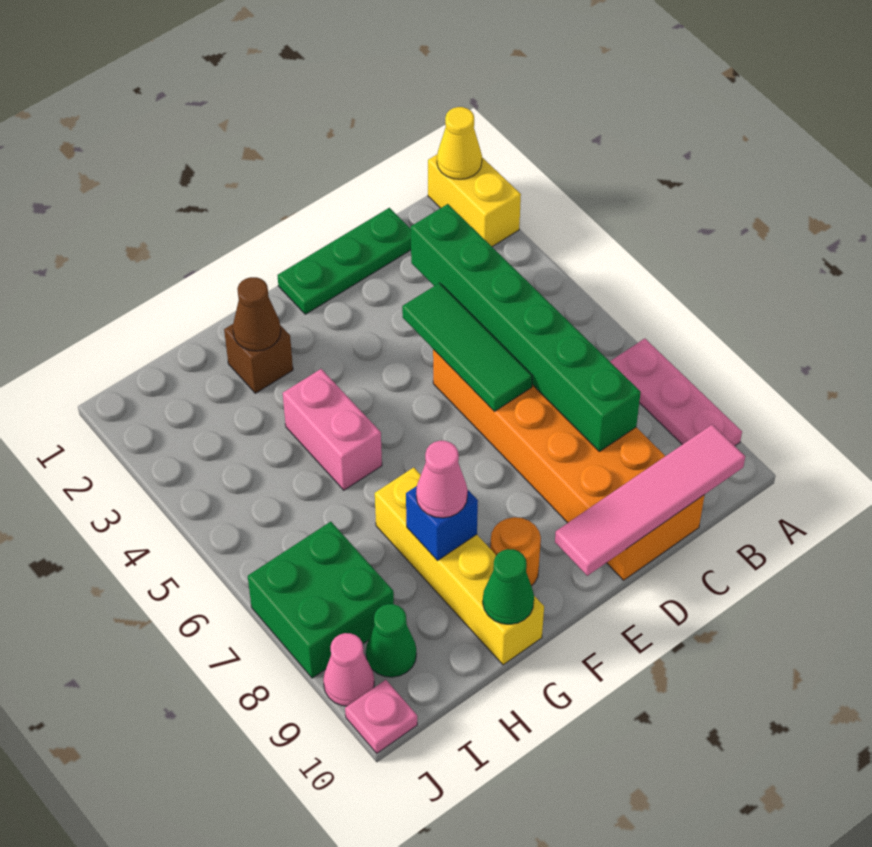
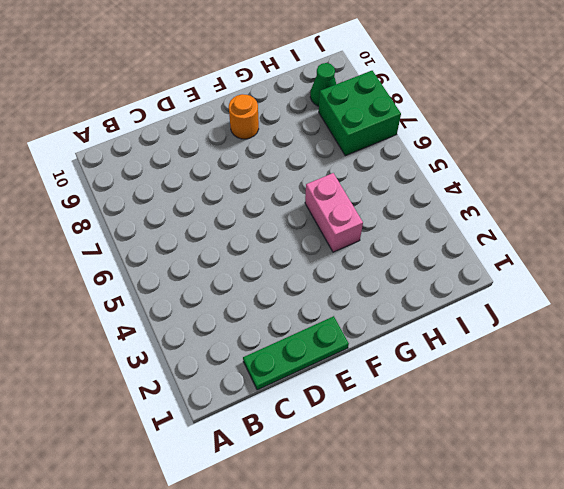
none -> yellow 1x2 brick [428,155,521,247]
none -> pink 1x3 plate [610,339,742,446]
none -> orange 2x6 brick [433,350,705,580]

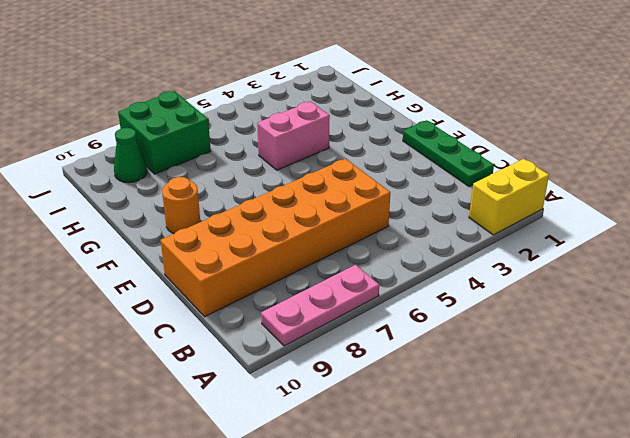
none -> brown 1x1 brick [224,324,293,393]
none -> yellow 1x4 brick [375,467,544,665]
none -> pink 1x1 cone [323,633,374,706]

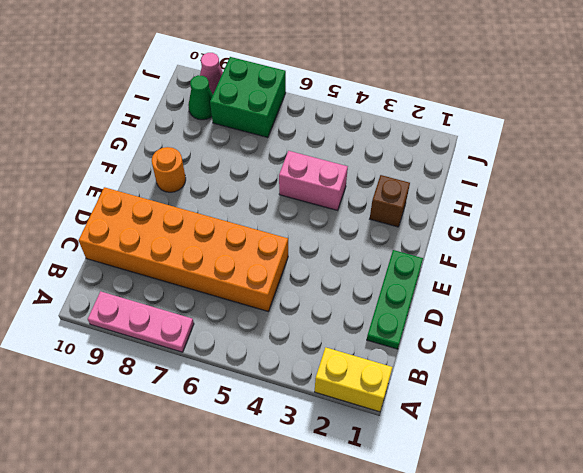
none -> yellow 1x4 brick [375,467,544,665]
none -> pink 1x1 plate [345,680,417,753]
none -> yellow 1x1 cone [437,107,482,179]

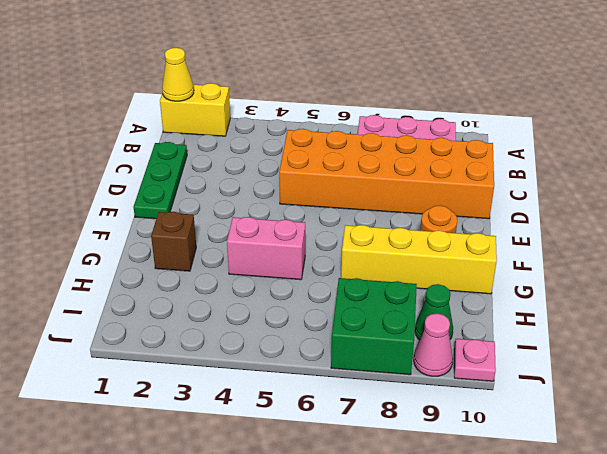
none -> pink 1x4 tile [555,425,745,576]
none -> green 1x6 brick [411,204,641,452]
none -> green 1x3 tile [402,283,532,411]

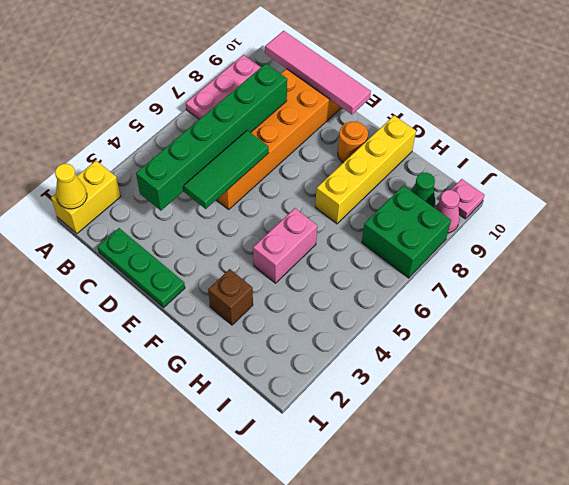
none -> brown 1x1 cone [233,277,281,351]
none -> blue 1x1 brick [406,486,478,561]
none -> green 1x1 cone [483,549,534,624]

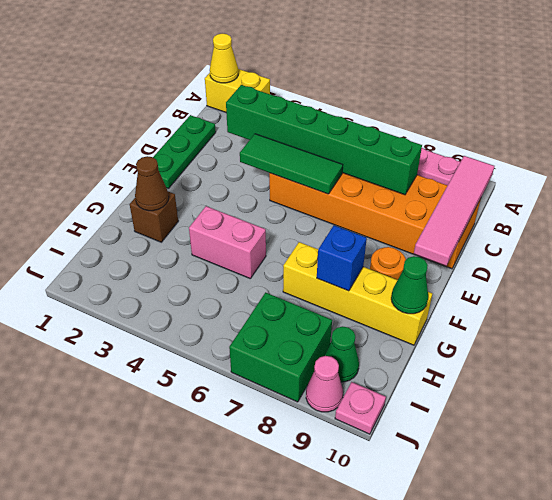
none -> pink 1x1 cone [416,440,468,518]

